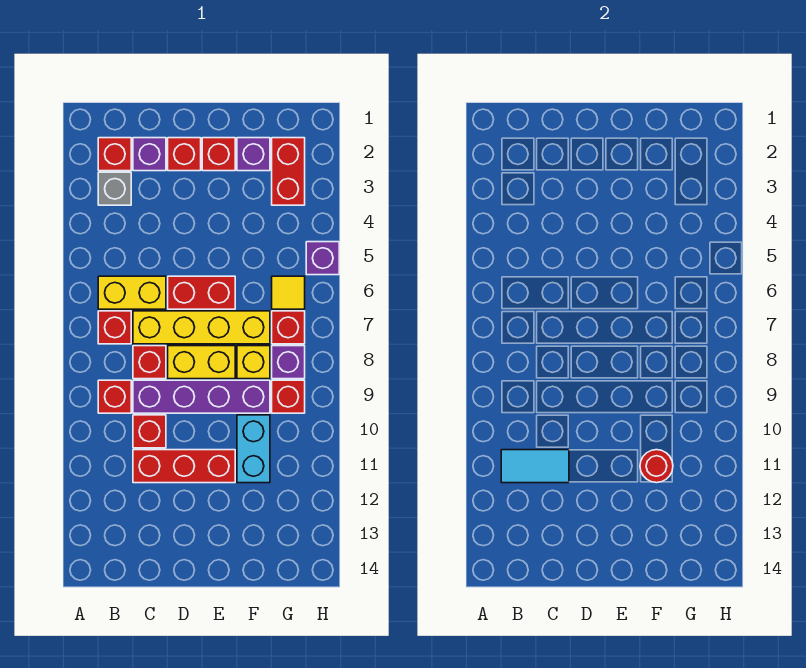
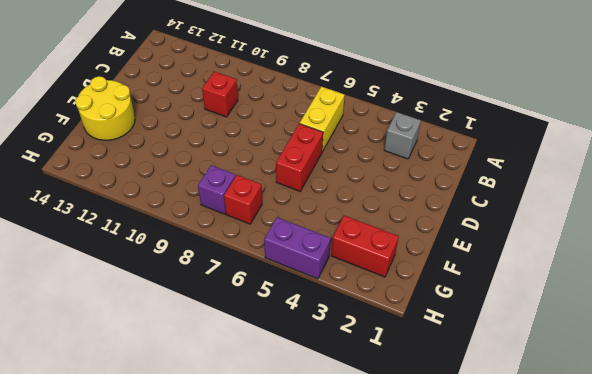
yellow 2x2 round brick [75,76,135,140] -> none
purple 1x2 brick [264,217,331,279] -> purple 1x1 brick [306,242,339,275]
none -> red 1x1 brick [98,138,131,171]
none -> red 1x1 brick [98,311,131,344]
none -> red 1x1 brick [98,380,131,413]

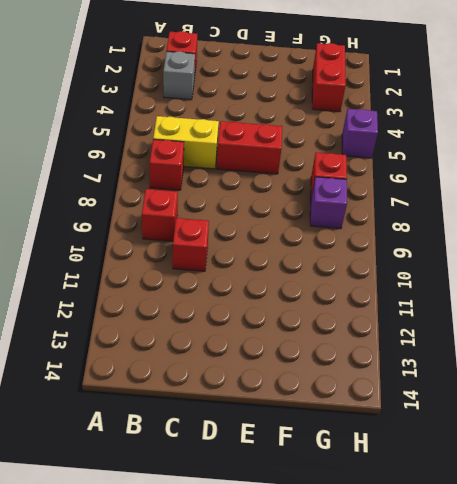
none -> purple 1x1 brick [133,138,166,171]
none -> yellow 1x4 brick [133,311,270,344]
none -> red 1x1 brick [133,346,166,379]

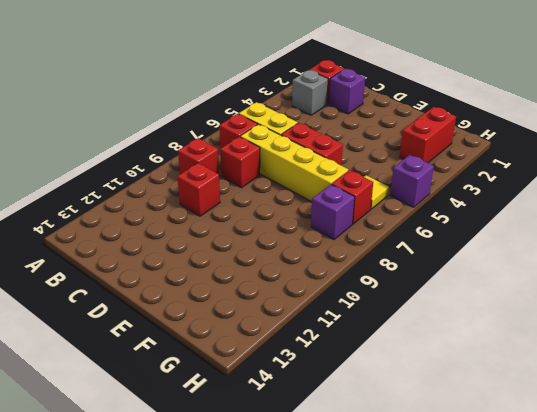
none -> purple 1x4 brick [133,380,270,413]
none -> red 1x3 brick [133,450,235,483]
none -> red 1x1 brick [168,138,201,171]

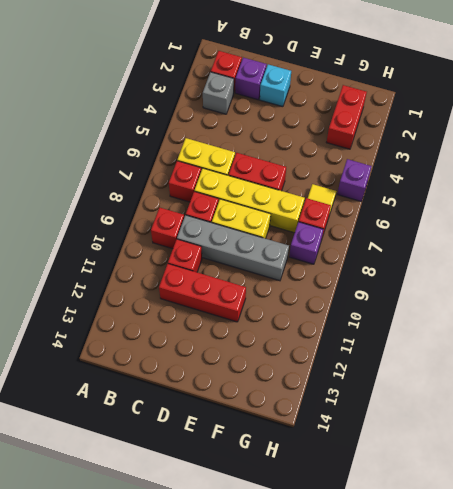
grey 1x4 brick [177,215,289,281] -> purple 1x4 brick [133,380,270,413]
cyan 1x1 brick [260,64,291,107] -> red 1x1 brick [168,138,201,171]
none -> red 1x1 brick [202,138,235,171]
none -> purple 1x1 brick [237,138,270,171]
none -> yellow 1x1 brick [237,346,270,379]

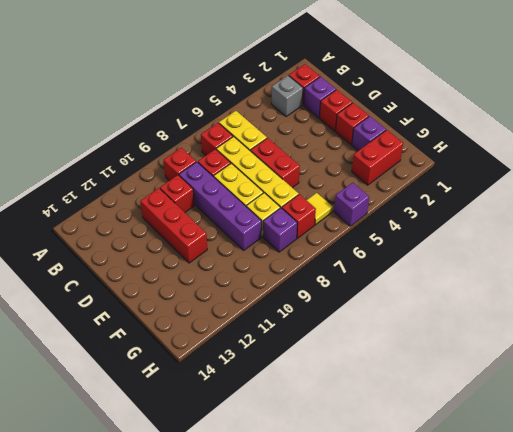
none -> cyan 1x2 brick [237,415,270,483]
none -> red 1x1 brick [272,380,305,413]
none -> cyan 1x2 tile [501,450,569,483]

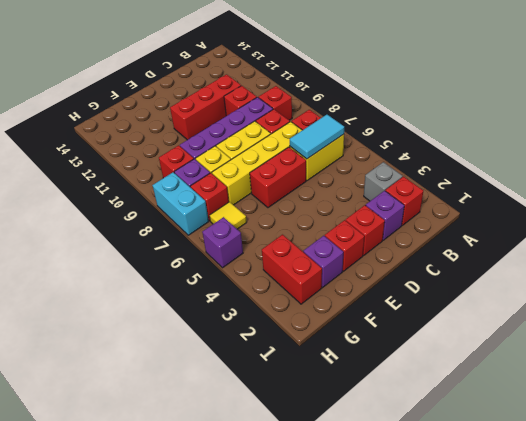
cyan 1x2 tile [290,115,344,159] -> cyan 1x2 tile moved to [501,450,569,483]
cyan 1x2 brick [153,172,209,235] -> cyan 1x2 brick moved to [237,415,270,483]
none -> red 1x1 round brick [640,450,673,483]

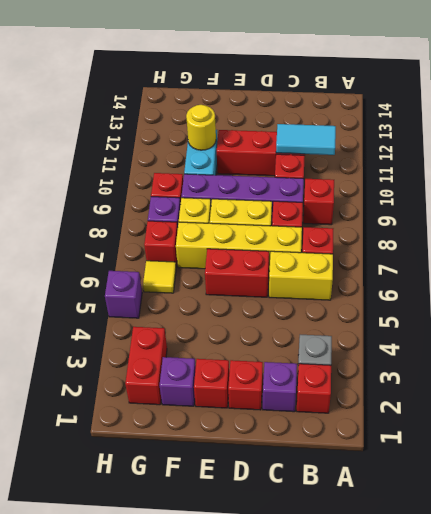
yellow 1x1 round brick [186,105,216,150] -> red 1x1 round brick [640,450,673,483]

